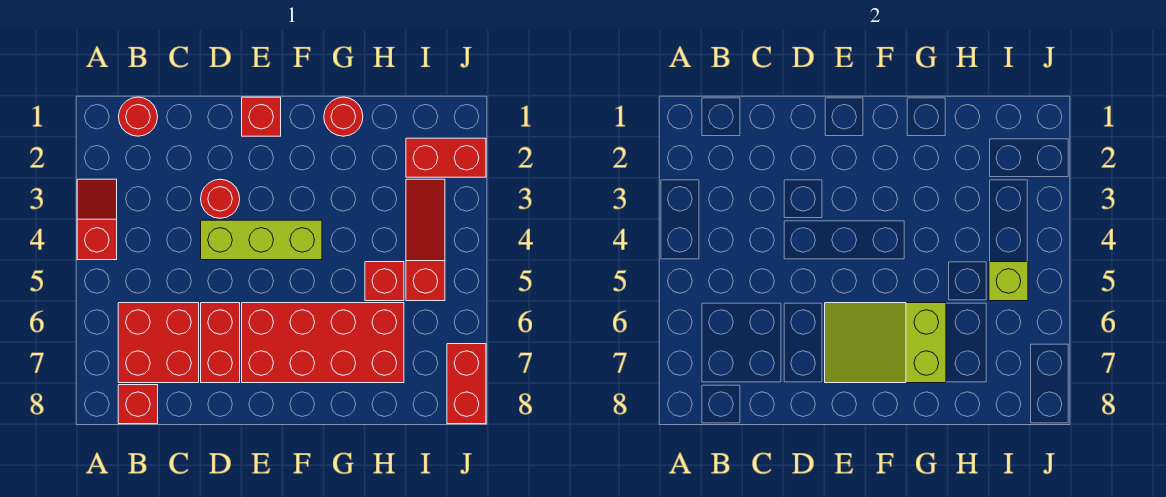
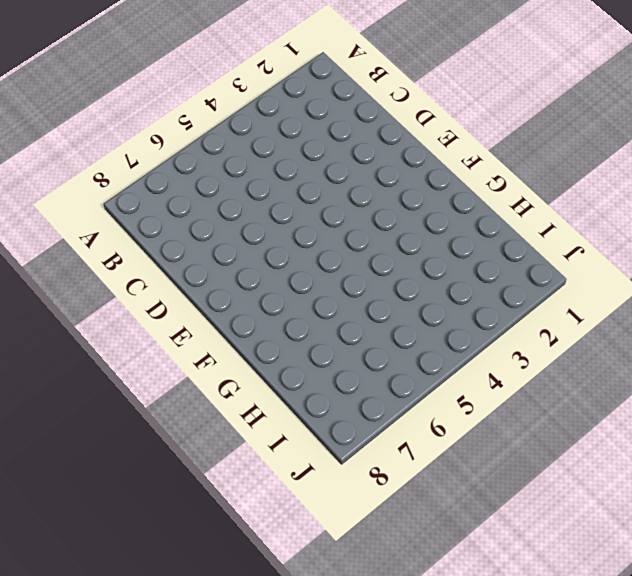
none -> red 1x2 slope [77,179,117,260]
none -> red 1x1 round brick [119,97,158,136]
none -> red 2x2 brick [118,303,199,383]

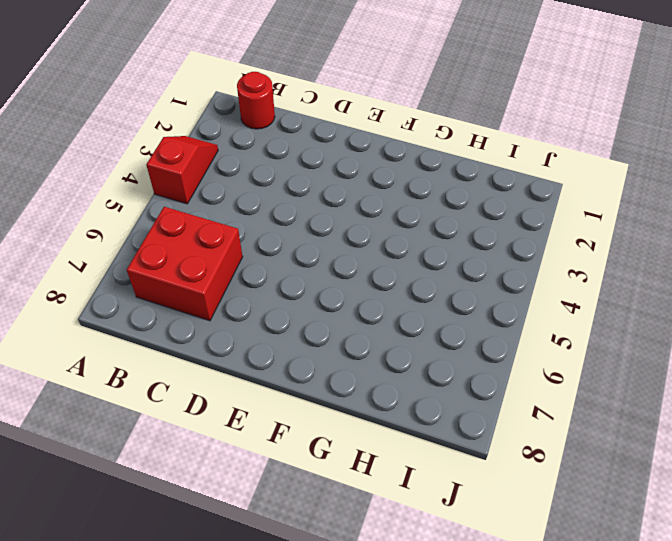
none -> red 1x1 brick [118,385,158,424]
none -> red 1x1 round brick [201,179,240,218]
none -> lime 1x3 brick [201,220,322,260]

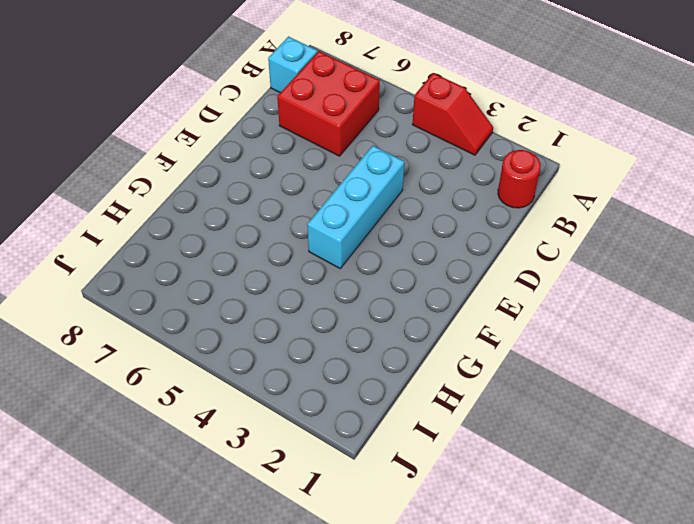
cyan 1x1 brick [268,37,317,93] -> red 1x1 brick [118,385,158,424]
cyan 1x3 brick [307,146,404,268] -> lime 1x3 brick [201,220,322,260]
none -> red 1x1 round brick [201,179,240,218]
none -> red 1x2 brick [201,303,240,383]
none -> red 1x1 brick [242,97,281,136]

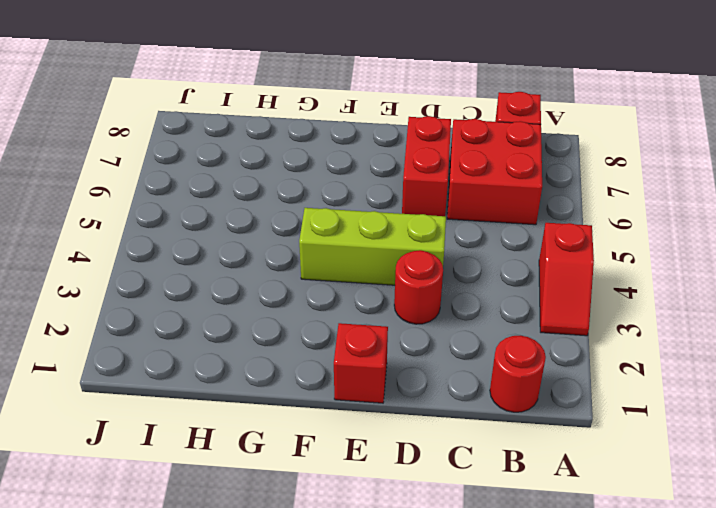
none -> red 2x4 brick [242,303,404,383]
none -> red 1x1 round brick [324,97,363,136]
none -> red 1x1 brick [365,262,404,301]

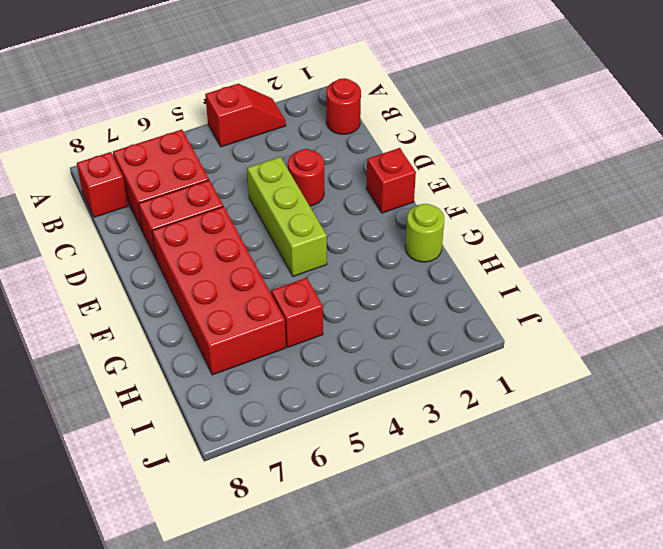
lime 1x1 round brick [405,204,444,262] -> red 1x1 round brick [324,97,363,136]
none -> red 1x2 brick [406,138,486,177]
none -> red 1x3 slope [406,179,445,301]
none -> red 1x2 brick [447,344,486,424]

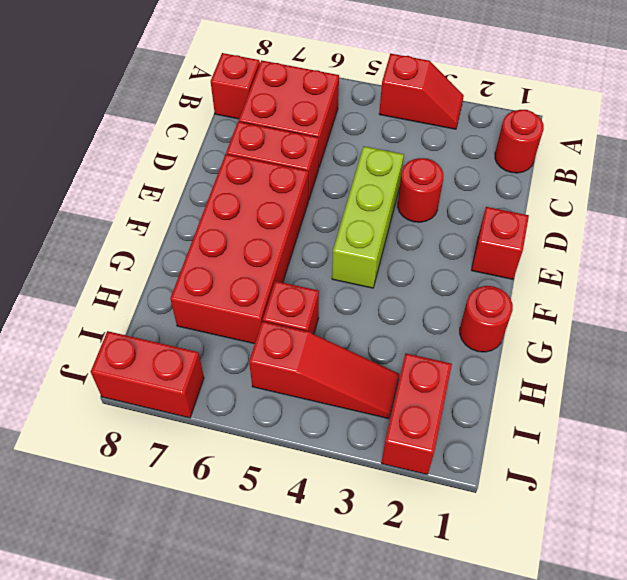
none -> lime 2x3 slope [825,303,946,383]
none -> lime 1x1 brick [989,262,1028,301]

